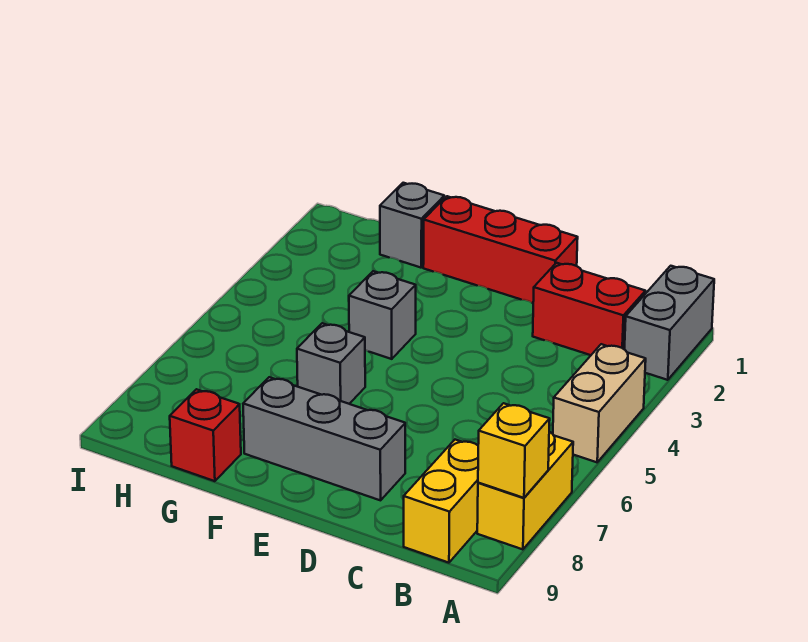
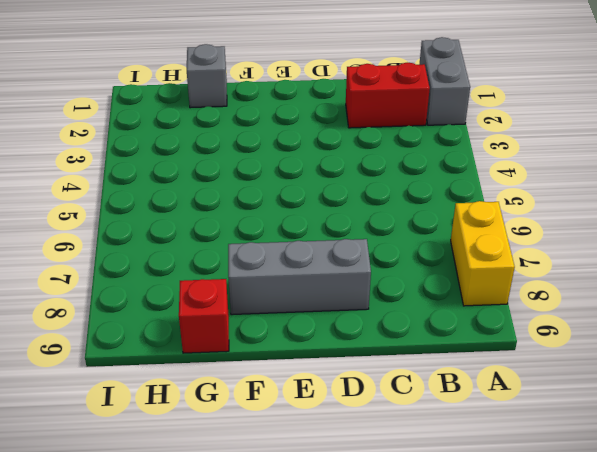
none -> tan 1x2 brick [553,344,646,462]
none -> yellow 1x2 brick [404,440,478,563]
none -> red 1x3 brick [423,196,578,303]

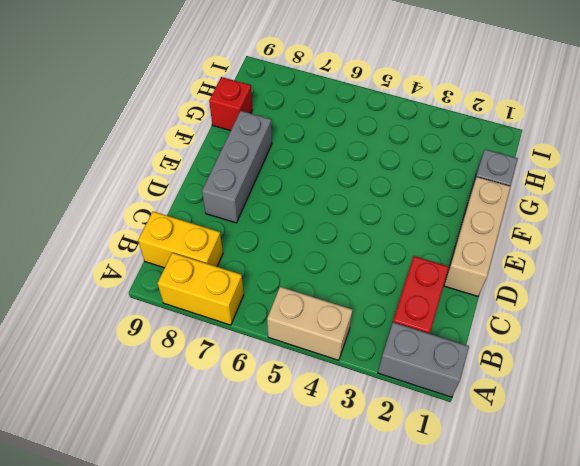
tan 1x3 brick [444,177,510,296] -> red 1x3 brick [423,196,578,303]
none -> grey 1x1 brick [349,271,416,359]
none -> grey 1x1 brick [297,323,365,404]
none -> yellow 1x1 brick [478,403,550,498]

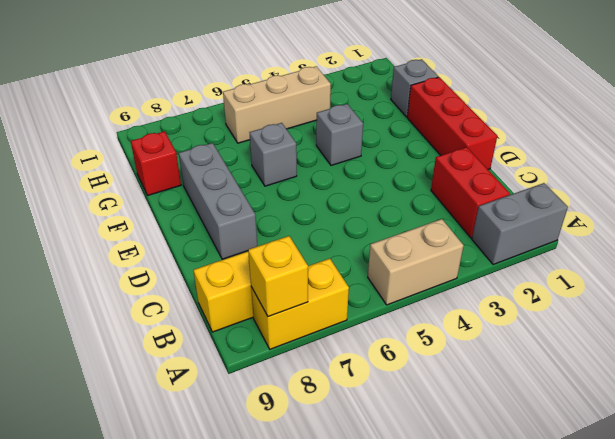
tan 1x3 brick [223,66,331,143] -> none

